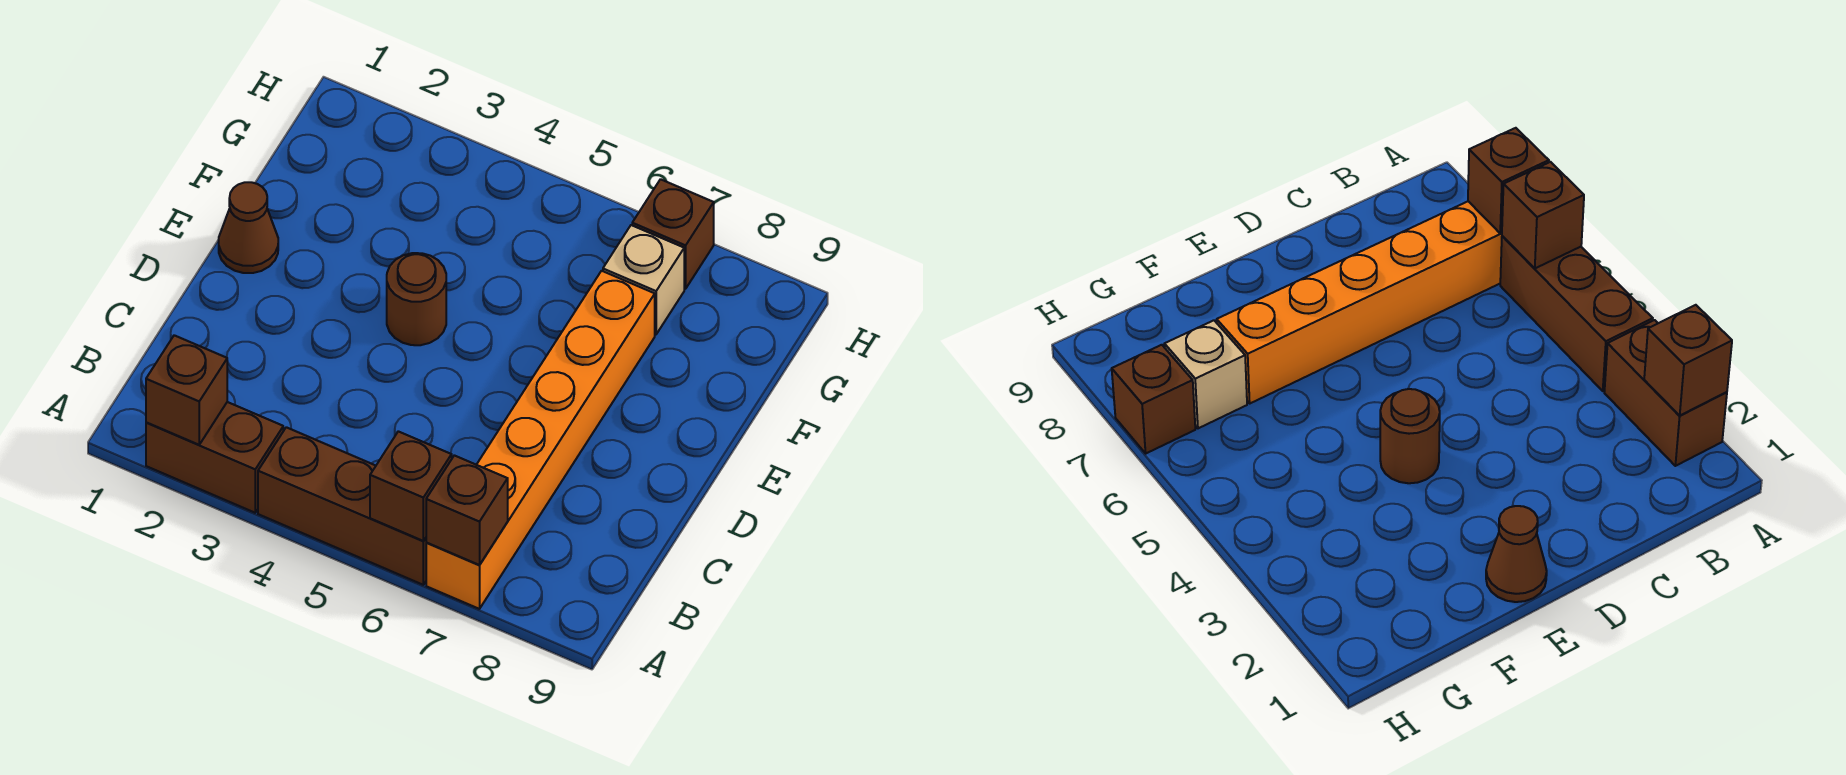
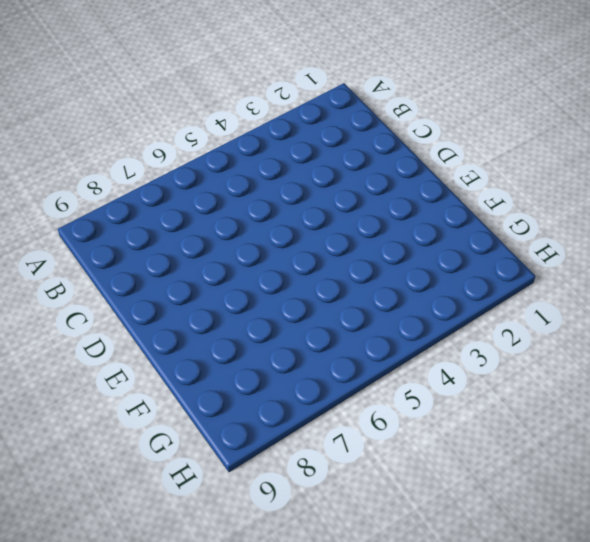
none -> brown 1x2 brick [146,402,283,513]
none -> brown 1x3 brick [258,427,426,585]

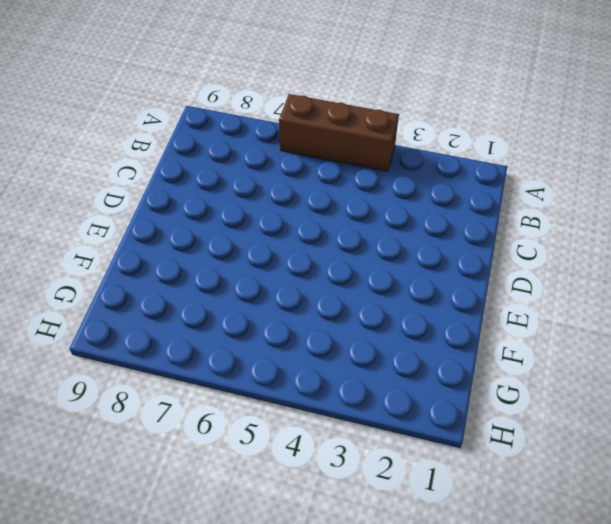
none -> brown 1x2 brick [146,402,283,513]
none -> orange 1x6 brick [426,271,655,609]

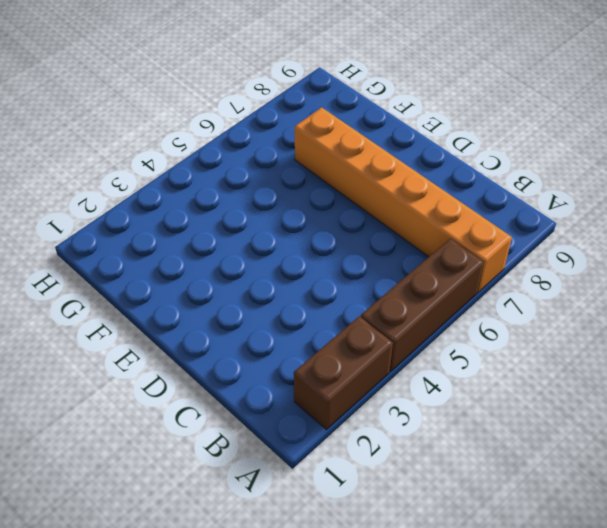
none -> brown 1x1 cone [219,182,278,273]
none -> brown 1x1 round brick [387,253,446,345]

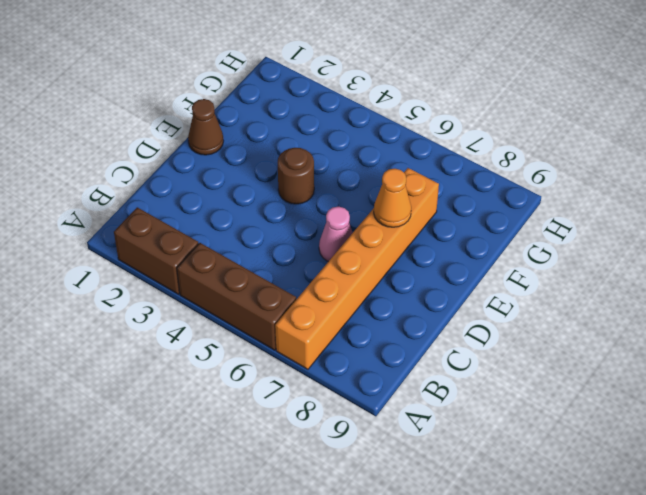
pink 1x1 cone [319,207,353,262] -> none
orange 1x1 cone [374,169,411,227] -> none
none -> tan 1x1 brick [603,225,684,334]
none -> brown 1x1 brick [632,179,714,289]

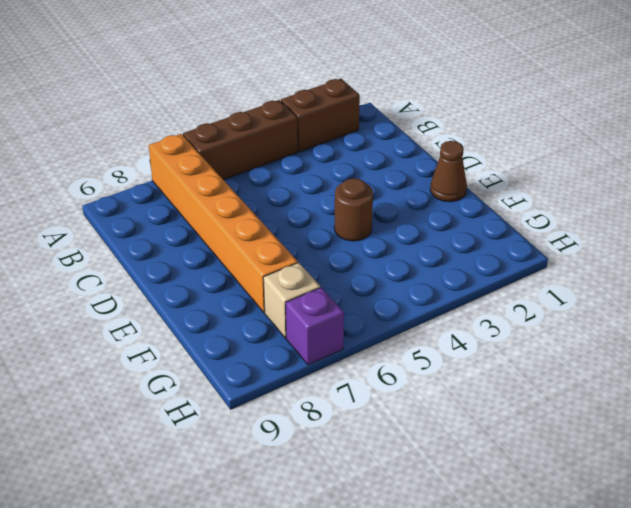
purple 1x1 brick [286,287,344,365] -> brown 1x1 brick [632,179,714,289]
none -> brown 1x1 brick [146,335,227,445]
none -> brown 1x1 brick [370,431,452,541]

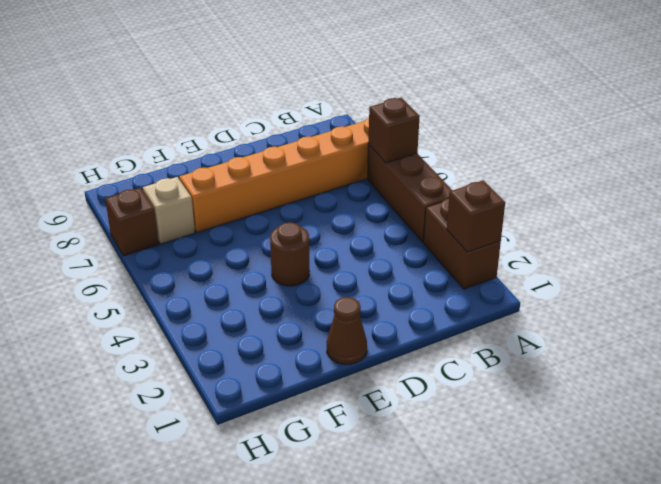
none -> brown 1x1 brick [426,455,508,565]

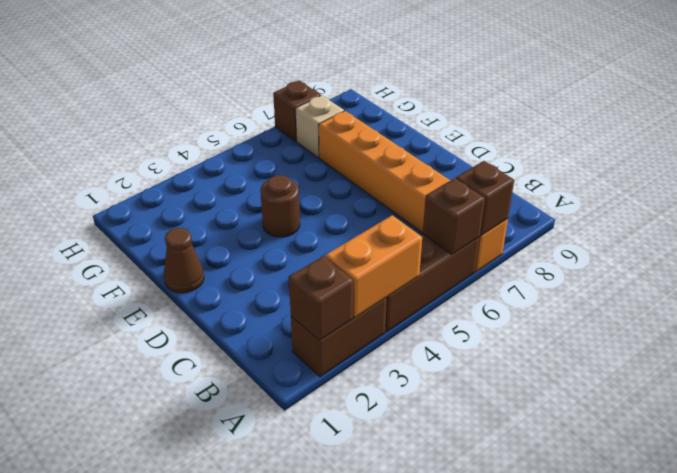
orange 1x2 brick [325,215,422,317] -> none

